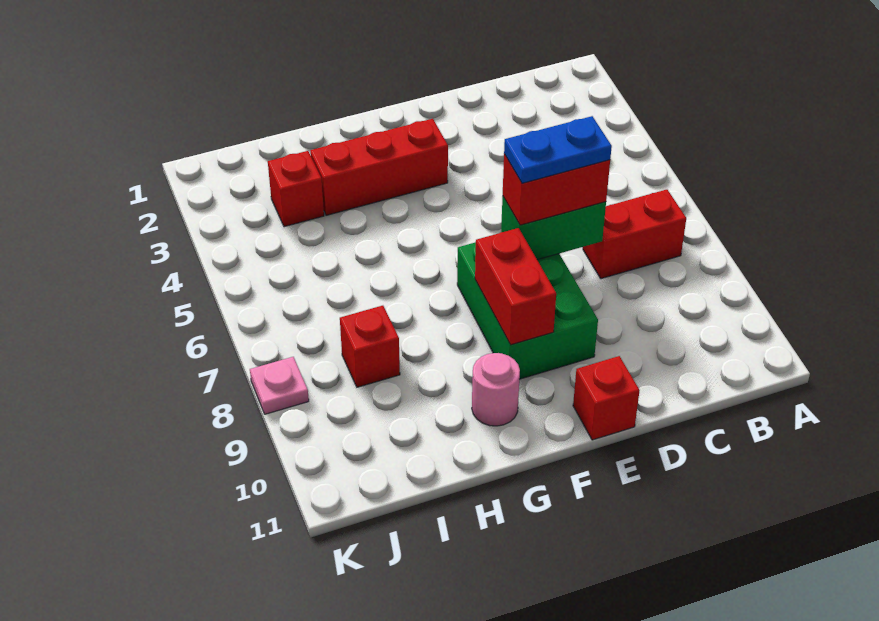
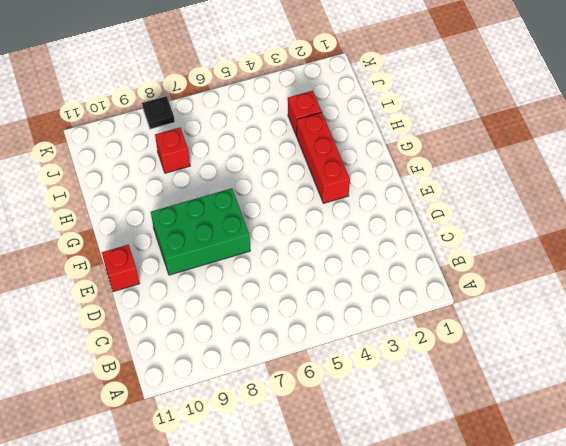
black 1x1 plate [142,96,175,129] -> pink 1x1 plate [250,357,309,414]
none -> red 1x2 brick [583,190,686,279]
none -> pink 1x1 round brick [472,353,520,426]
none -> green 1x2 brick [501,196,606,260]

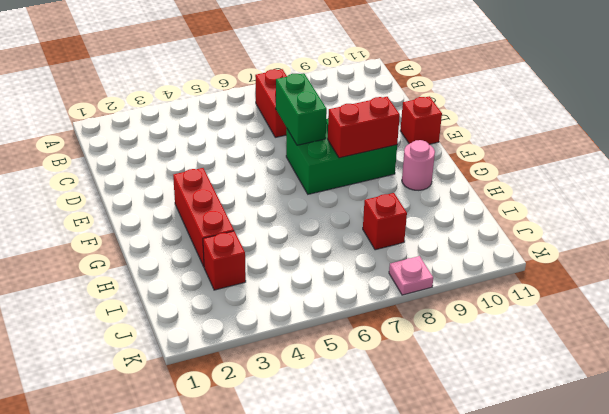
none -> red 1x2 brick [503,154,610,225]
none -> blue 1x2 plate [504,116,612,183]

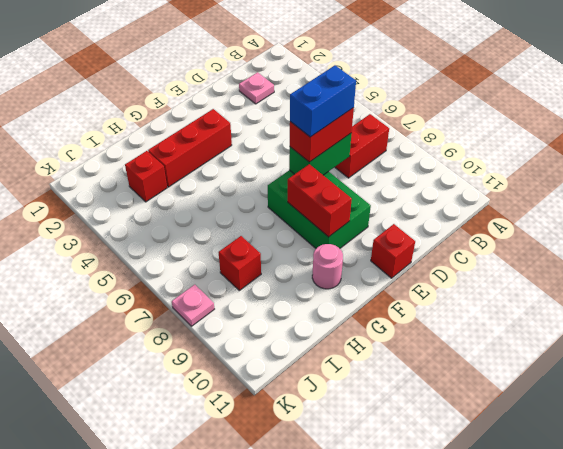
pink 1x1 plate [239,72,274,104] -> none
blue 1x2 brick [290,65,356,137] -> blue 1x2 plate [504,116,612,183]

